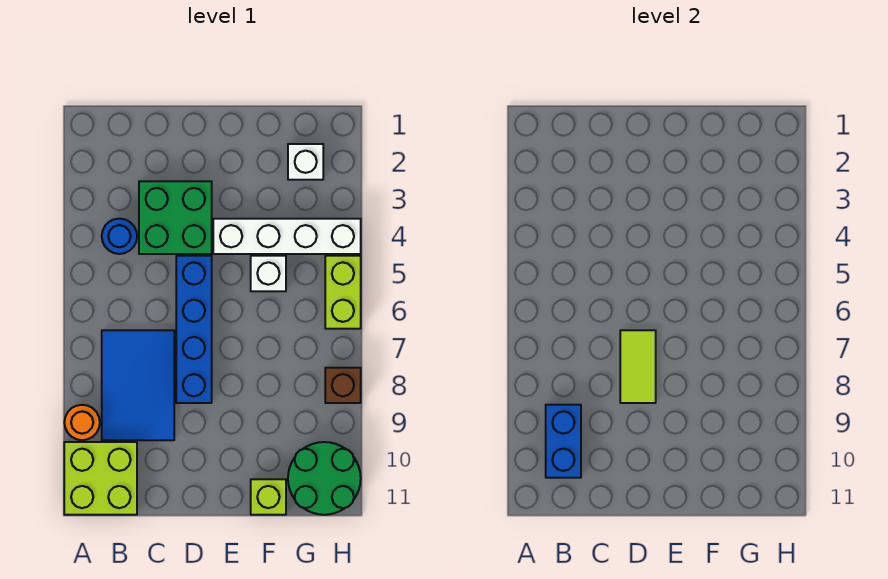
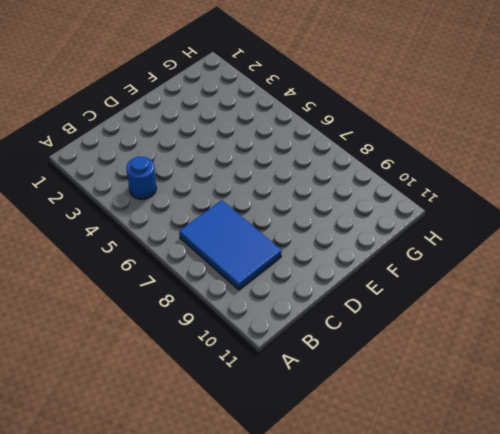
none -> orange 1x1 round brick [64,405,100,440]
none -> lime 2x2 brick [64,442,137,515]
none -> green 2x2 brick [139,181,212,254]

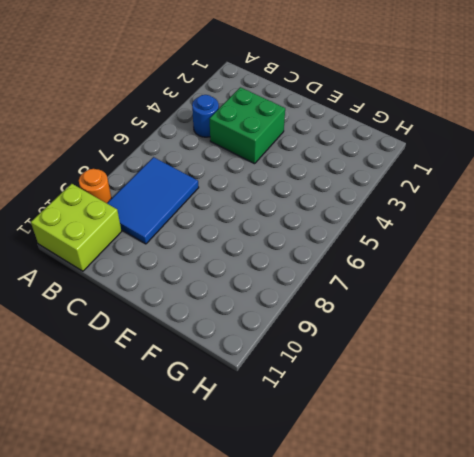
none -> blue 1x4 brick [176,256,212,403]
none -> white 1x4 brick [213,219,361,254]
none -> white 1x1 brick [251,256,286,291]

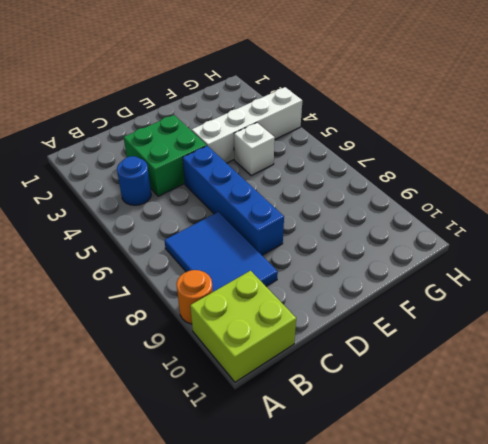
none -> lime 1x1 brick [251,479,286,515]
none -> white 1x1 brick [288,144,323,180]
none -> green 2x2 round brick [288,442,361,515]

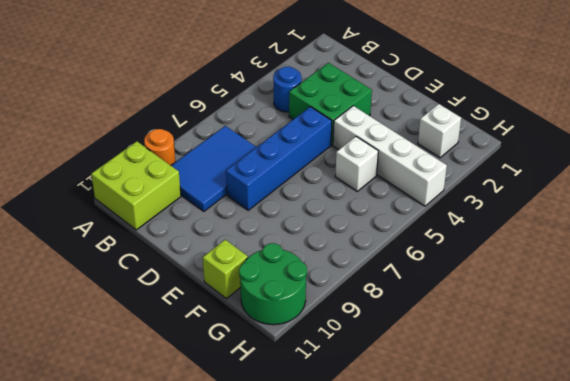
none -> lime 1x2 brick [325,256,361,329]
none -> brown 1x1 brick [325,368,361,403]
none -> blue 1x2 brick [546,405,581,478]

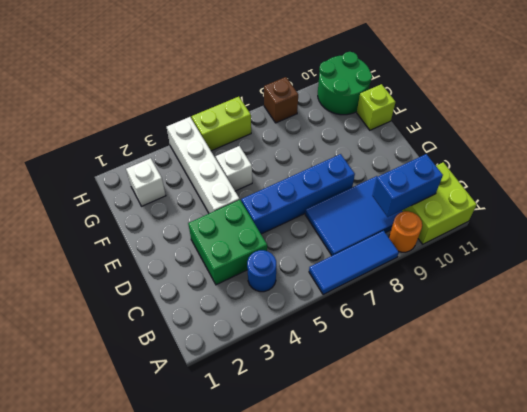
blue 1x3 tile [309,231,399,295] -> none
none -> lime 1x2 tile [620,330,656,403]

